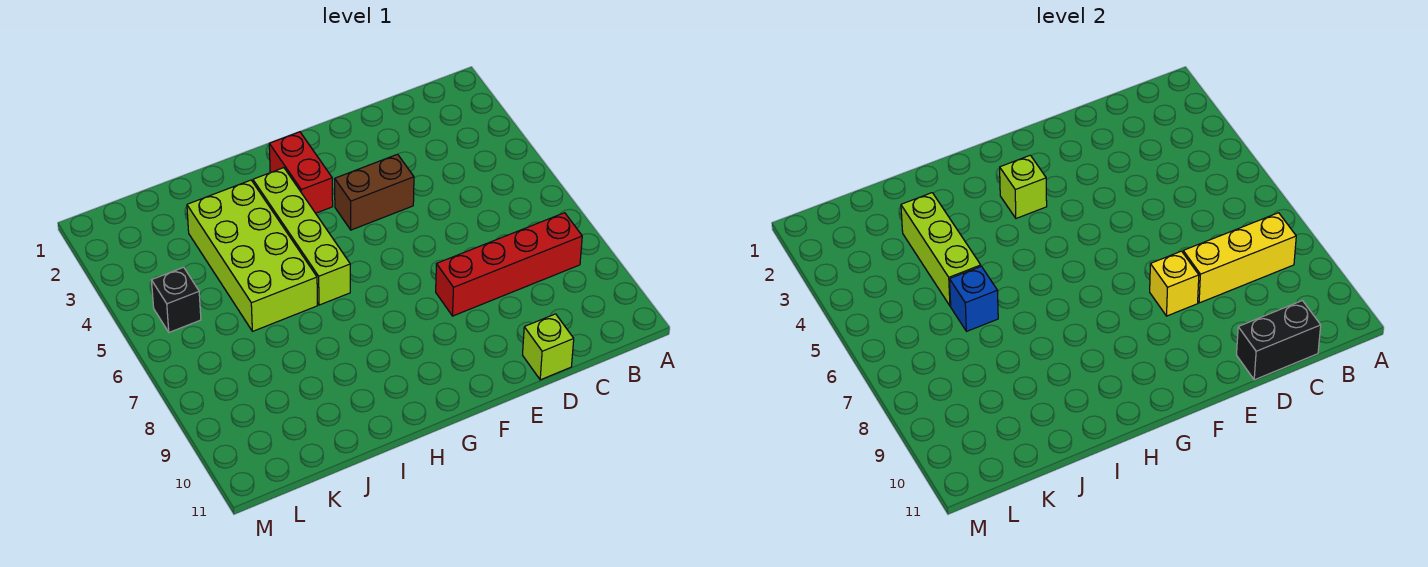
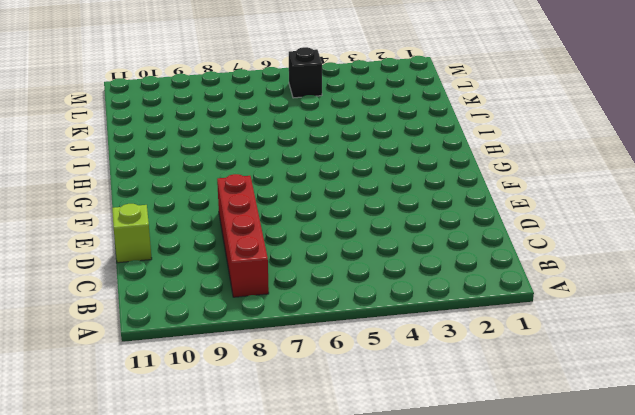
none -> brown 1x2 brick [335,154,414,230]
none -> red 1x2 brick [269,132,333,213]
none -> lime 1x4 brick [253,168,350,305]

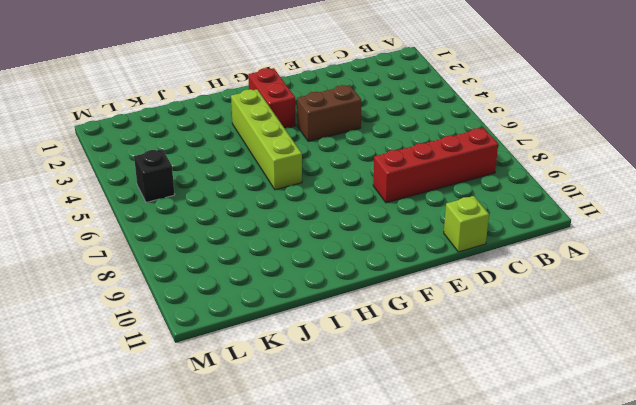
none -> lime 2x4 brick [187,180,317,331]
none -> yellow 1x3 brick [1183,213,1296,303]
none -> black 1x2 brick [1237,301,1321,380]

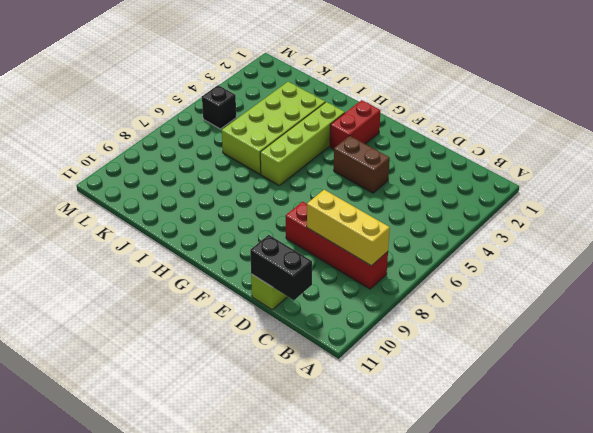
none -> yellow 1x1 brick [1150,251,1199,316]
none -> lime 1x1 brick [1000,155,1047,218]
none -> lime 1x3 brick [901,193,981,306]

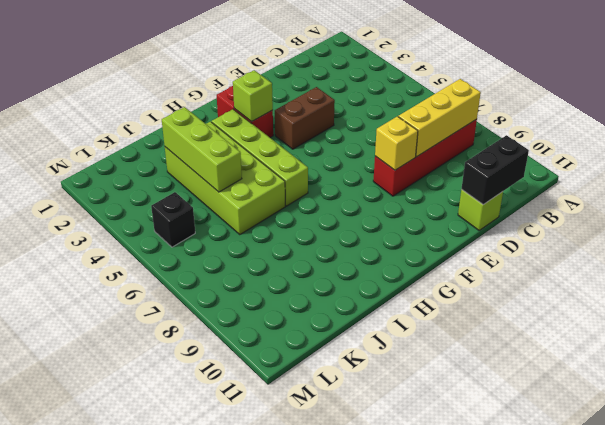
none -> blue 1x1 brick [950,266,998,331]

